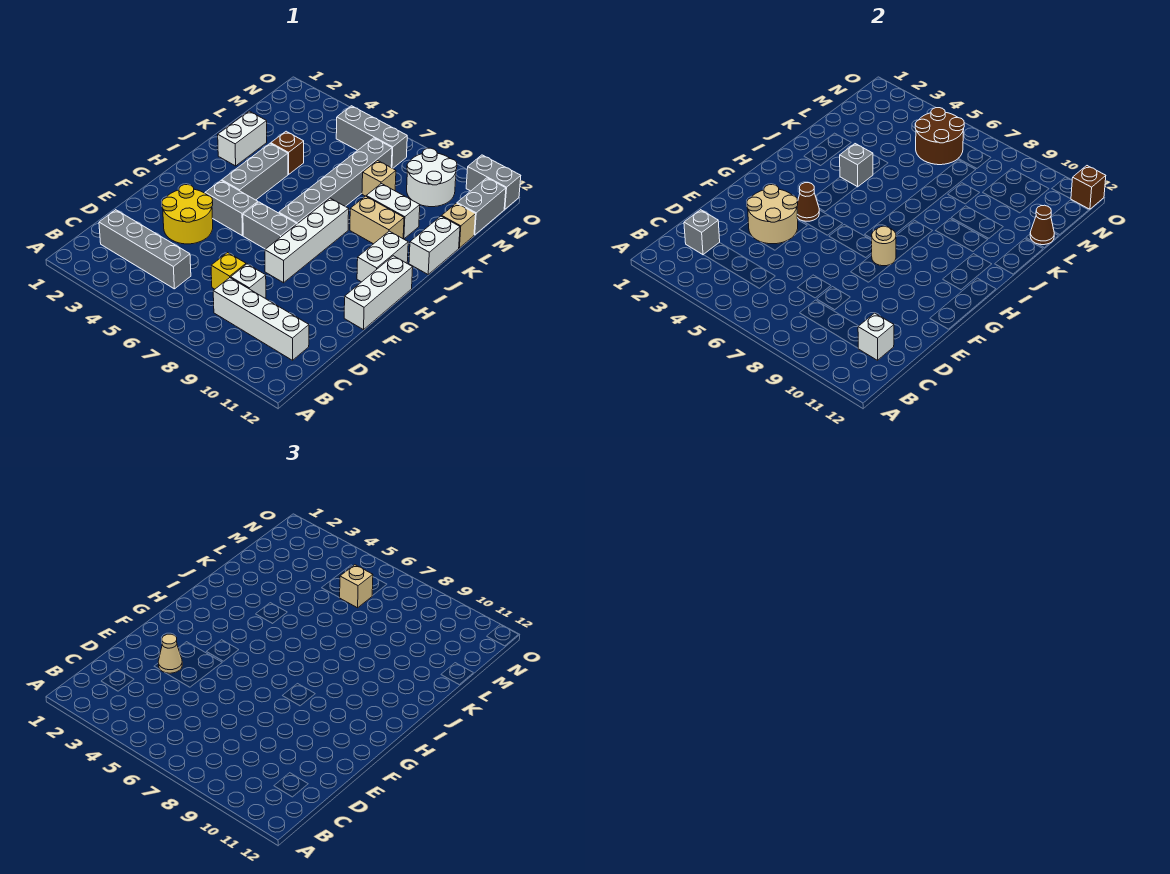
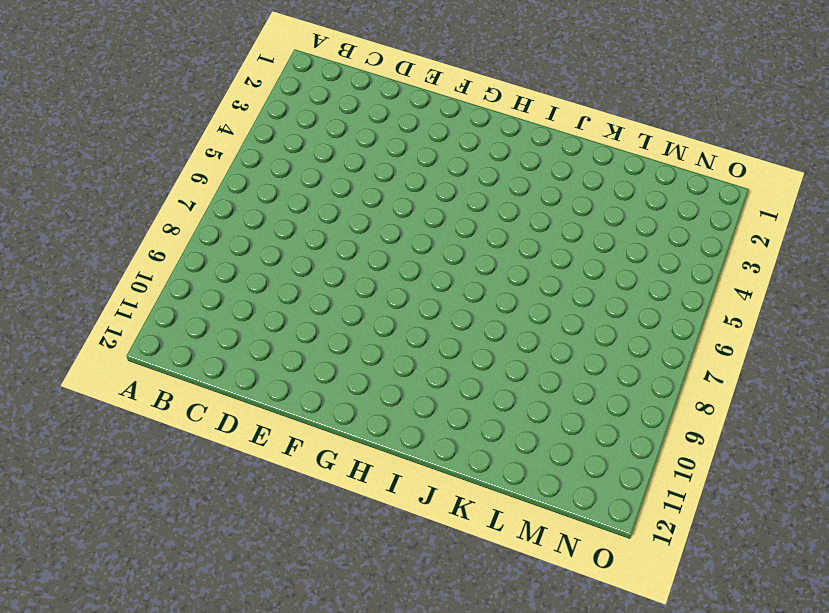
none -> grey 1x4 brick [99,210,191,289]
none -> white 1x4 brick [213,278,309,360]
none -> yellow 1x1 brick [211,253,246,289]
none -> white 1x1 brick [231,264,266,298]

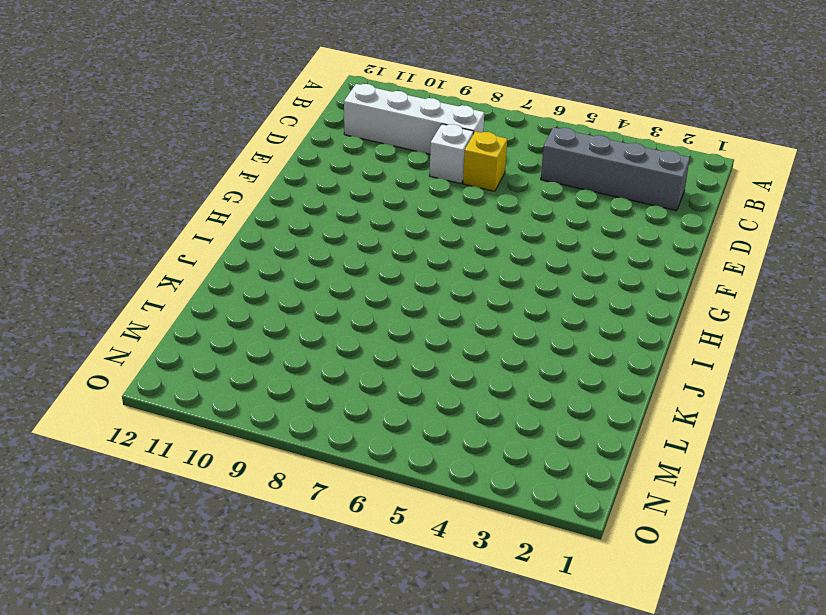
none -> yellow 2x2 round brick [162,184,213,244]
none -> white 1x4 brick [265,198,349,283]
none -> white 1x3 brick [344,256,413,330]
none -> grey 1x2 brick [205,181,258,236]

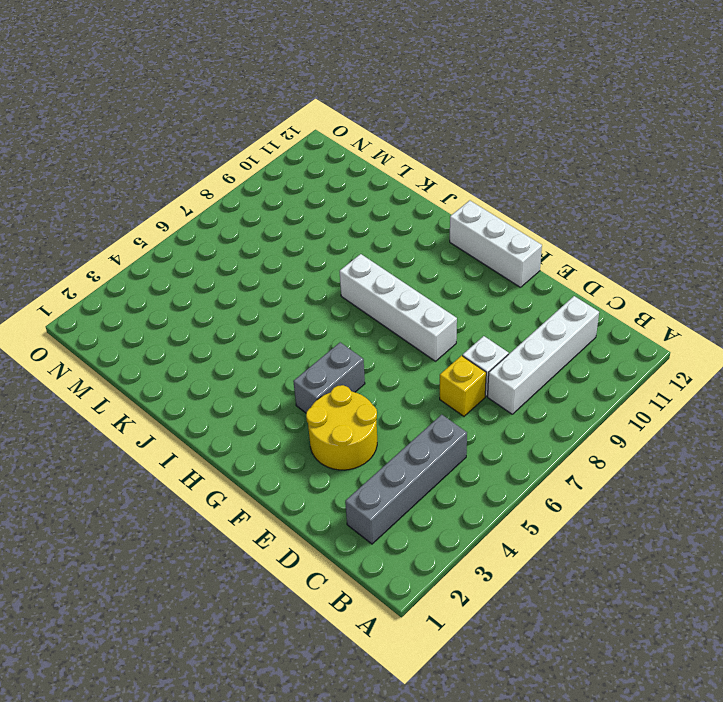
none -> grey 1x2 brick [243,202,297,249]
none -> grey 1x3 brick [222,143,288,200]
none -> grey 1x6 brick [279,138,392,224]
none -> white 1x2 brick [357,231,408,282]

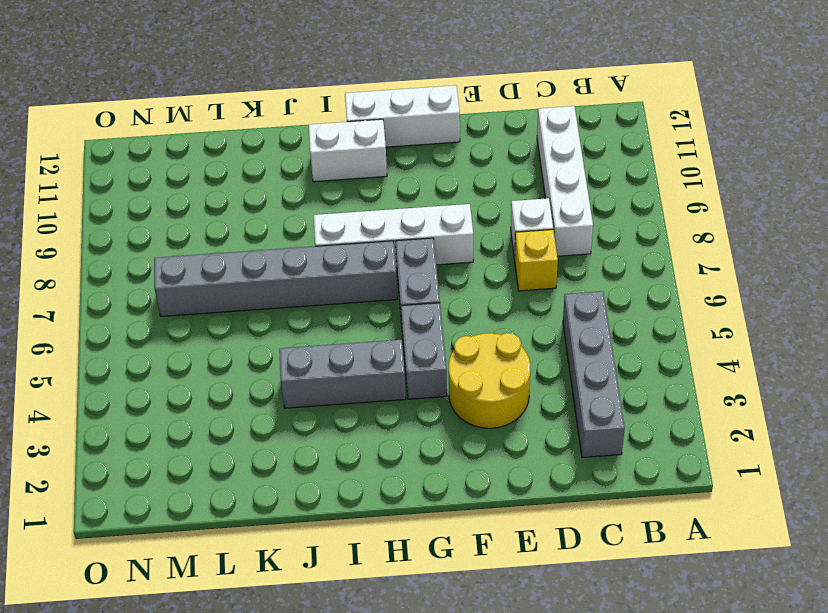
none -> white 1x2 brick [218,111,267,166]
none -> tan 1x2 brick [350,196,404,244]
none -> white 1x2 brick [409,216,460,274]
none -> brown 1x1 brick [271,131,304,174]

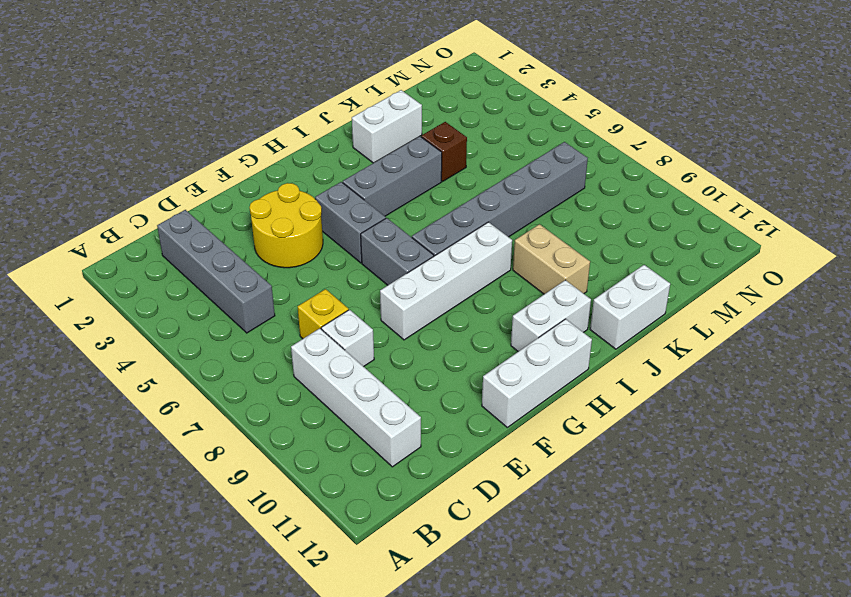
none -> white 1x2 brick [366,184,420,239]
none -> tan 1x1 brick [362,161,396,196]
none -> tan 1x1 brick [442,203,476,248]
none -> white 2x2 round brick [407,148,457,207]

